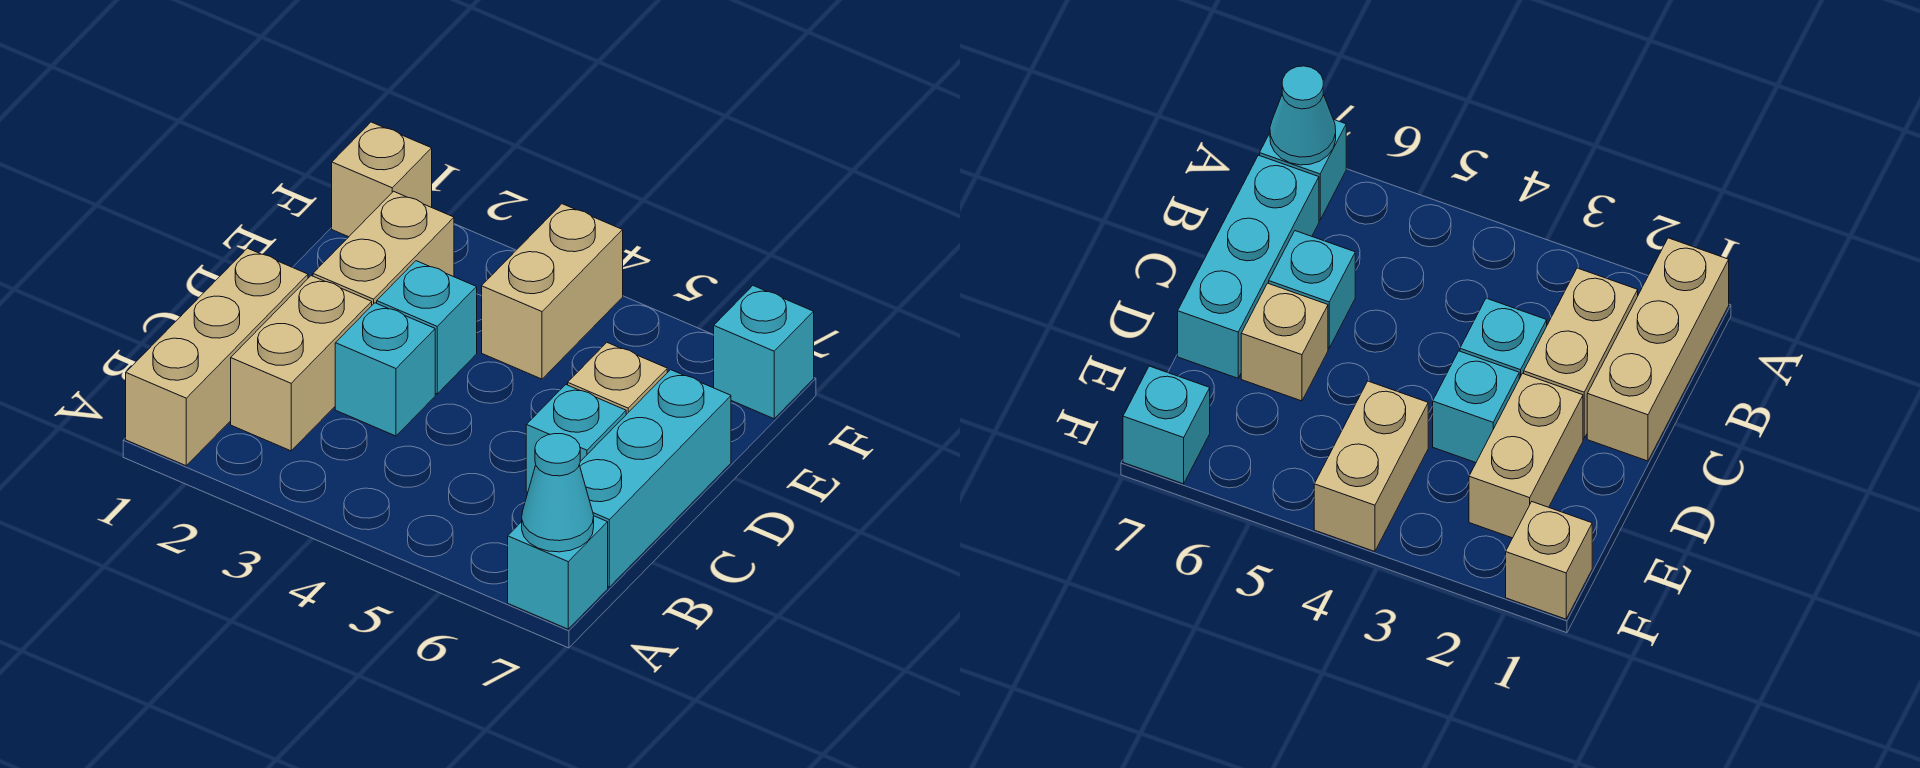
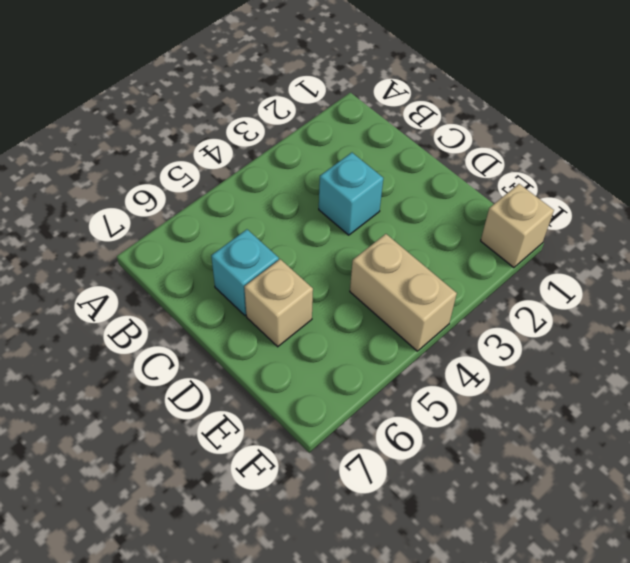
none -> tan 1x3 brick [126,248,308,466]
none -> cyan 1x1 brick [508,516,608,629]
none -> tan 1x2 brick [231,276,372,451]

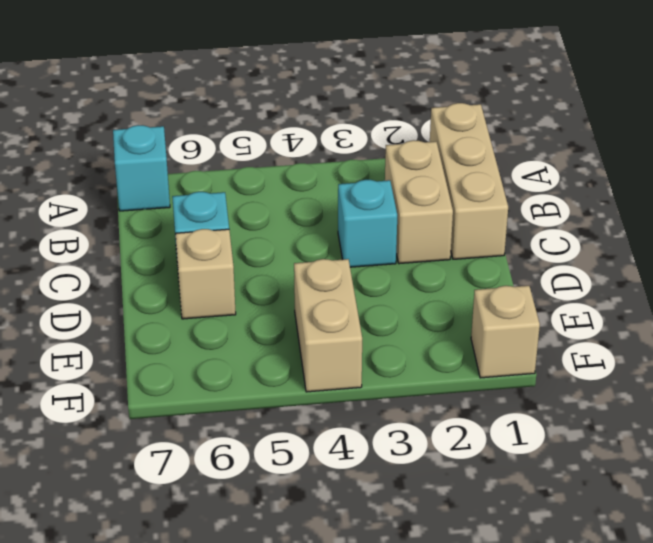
none -> cyan 1x3 brick [579,370,731,587]
none -> tan 1x2 brick [313,191,454,305]
none -> cyan 1x1 brick [377,261,477,394]

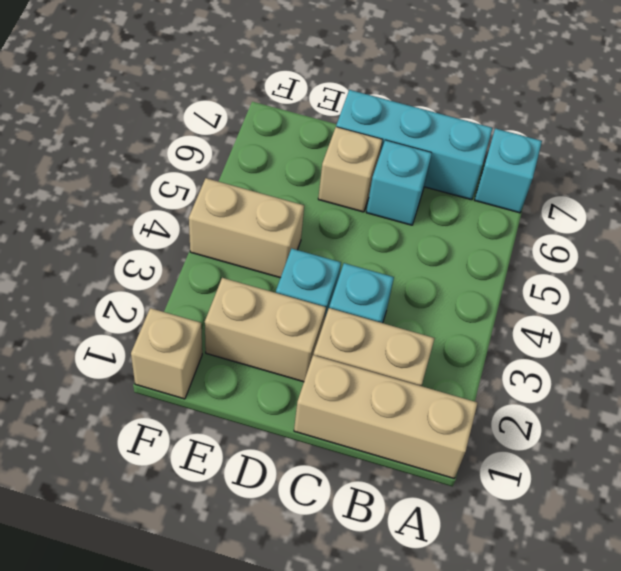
none -> cyan 1x1 brick [714,286,814,419]
none -> cyan 1x1 cone [522,434,594,552]

